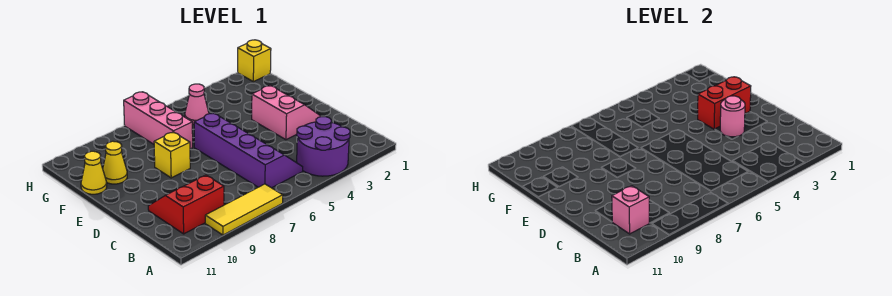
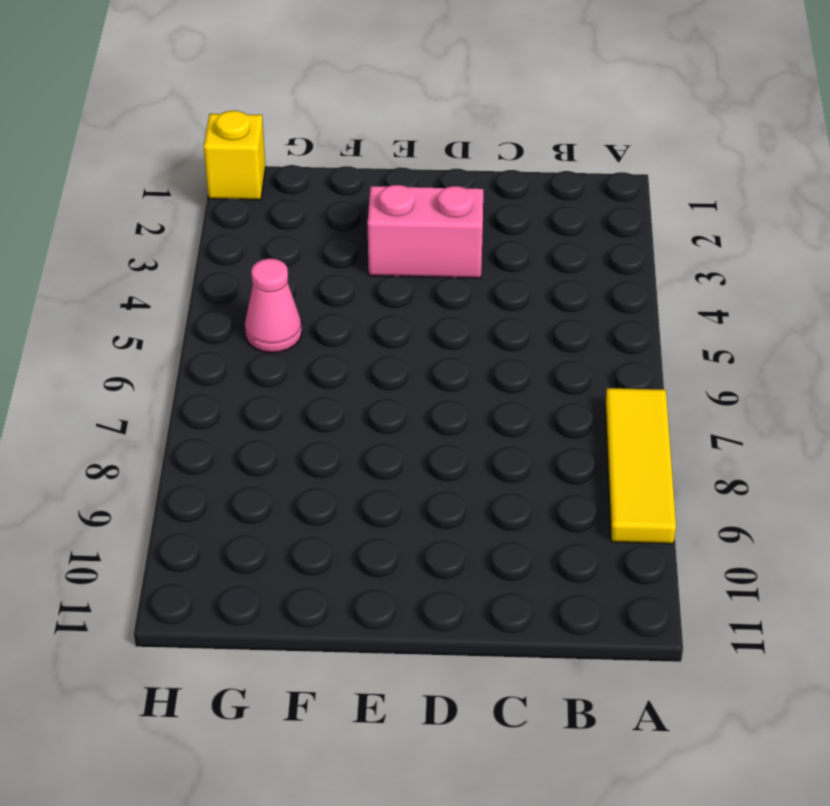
none -> purple 2x2 round brick [297,117,350,176]
none -> purple 2x4 slope [194,113,303,188]
none -> red 2x2 slope [148,175,224,234]

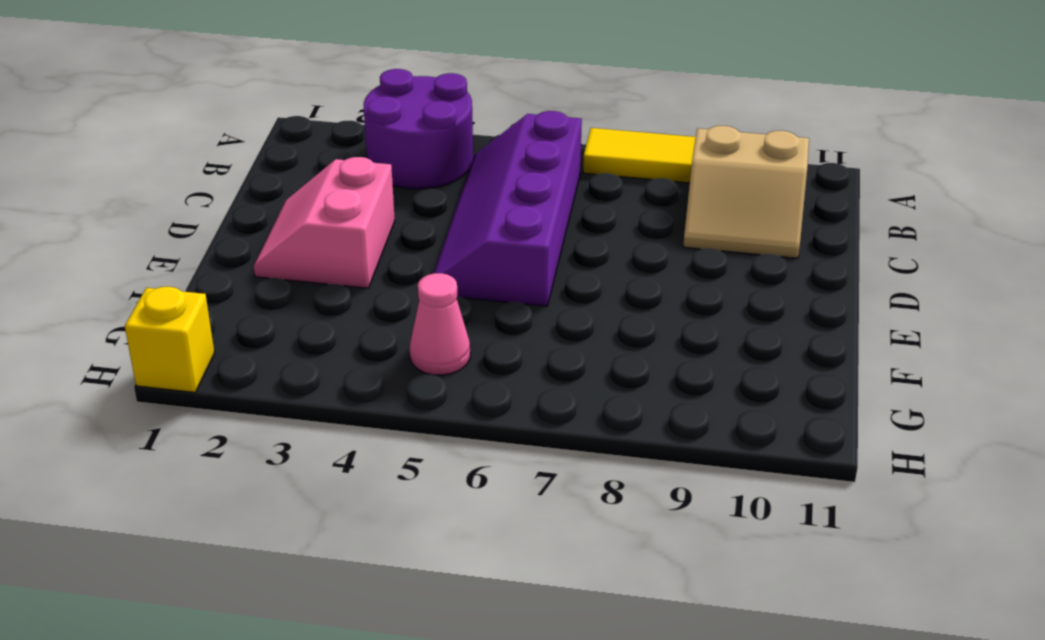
tan 2x2 slope [683,126,809,258] -> red 2x2 slope [148,175,224,234]
none -> yellow 1x1 brick [154,132,190,178]
none -> pink 1x3 brick [124,92,193,149]
none -> yellow 1x1 cone [103,141,127,184]

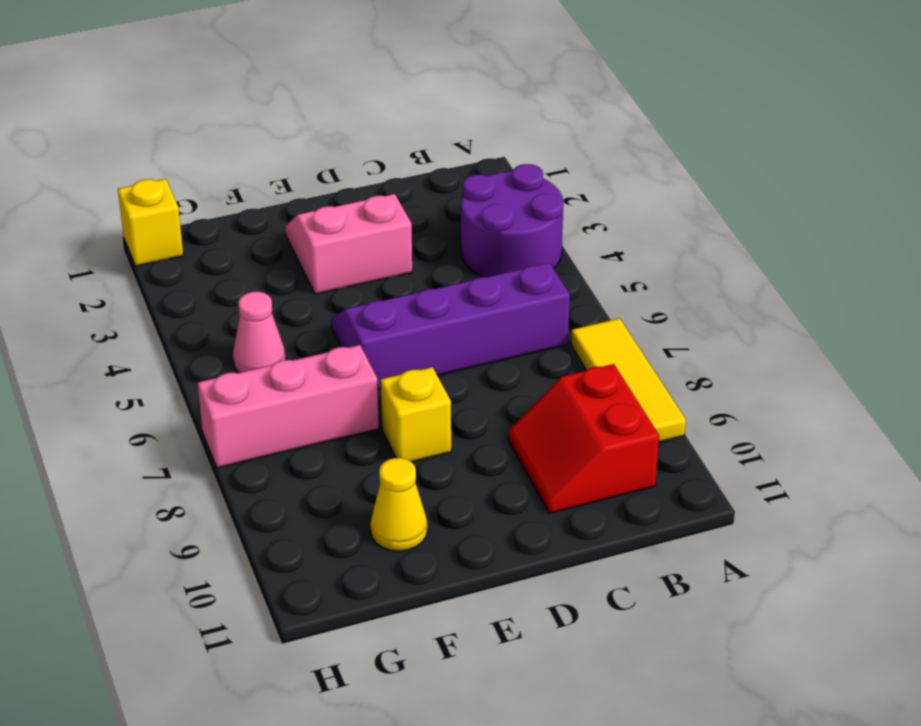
none -> yellow 1x1 cone [81,151,107,194]
none -> pink 1x1 brick [612,186,649,234]
none -> pink 1x1 round brick [720,96,745,137]

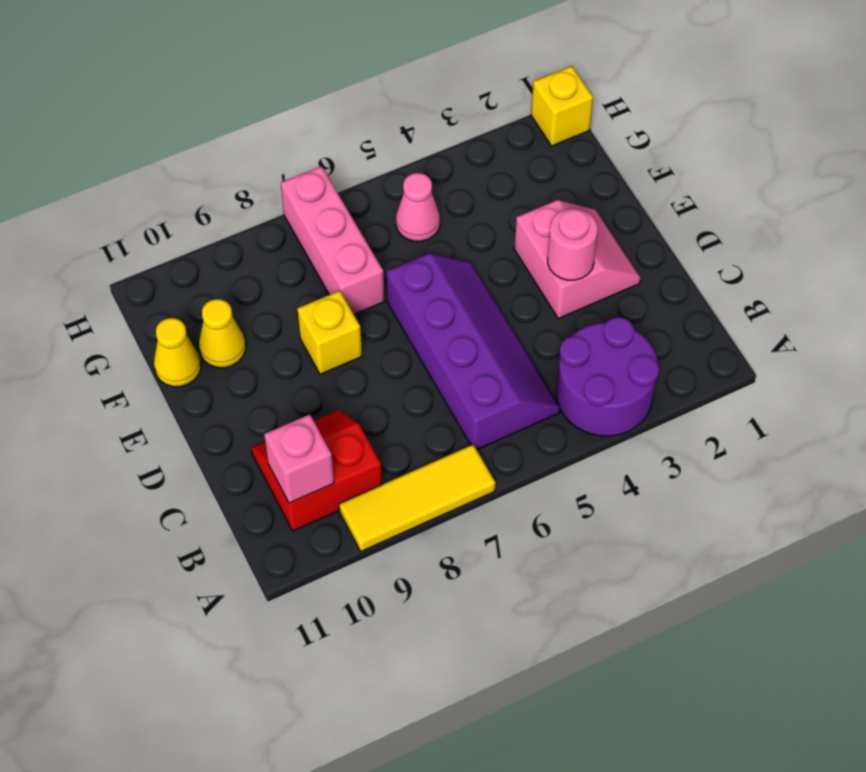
none -> red 1x2 brick [698,77,751,129]

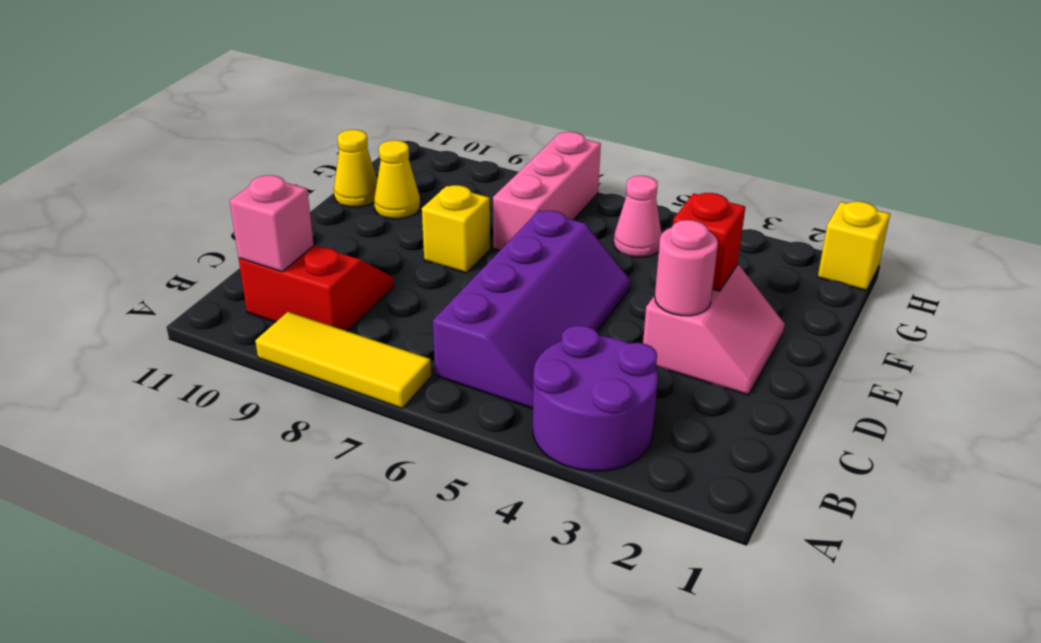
red 1x1 brick [673,193,745,291] -> red 1x2 brick [698,77,751,129]

